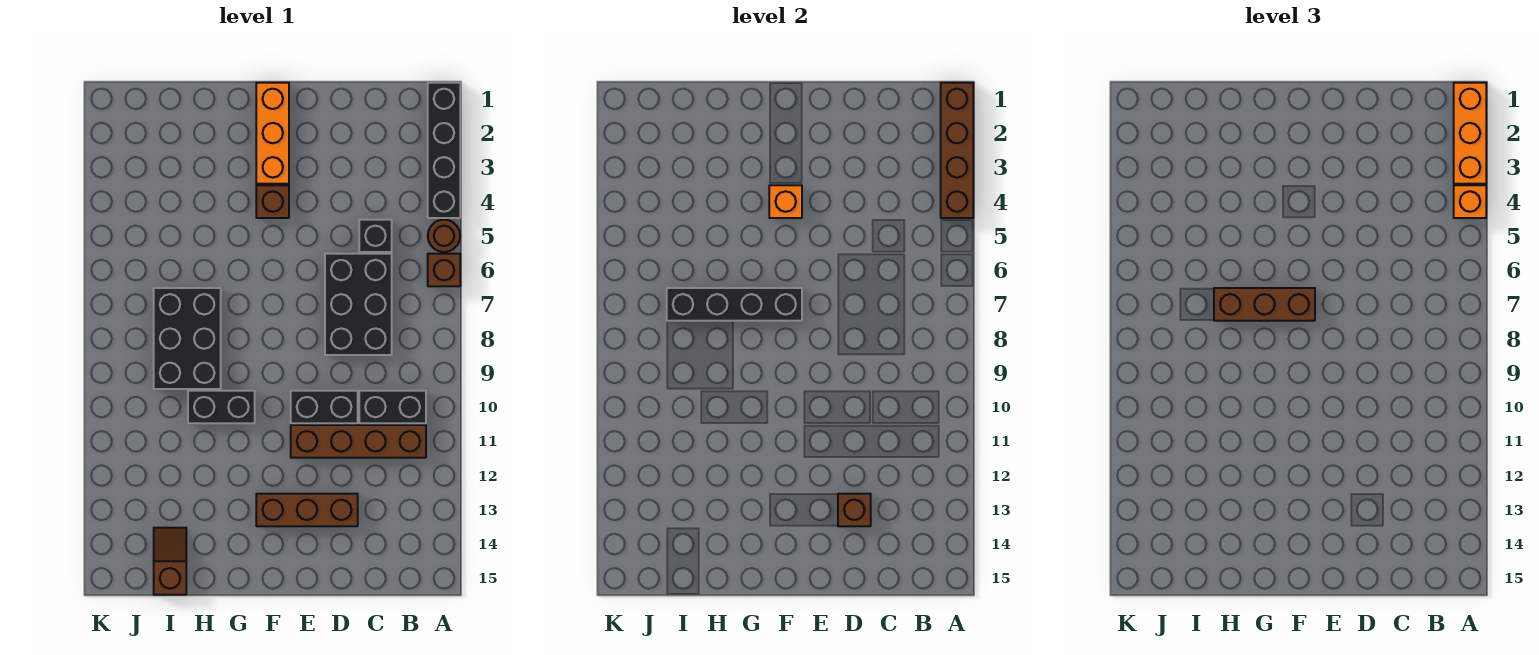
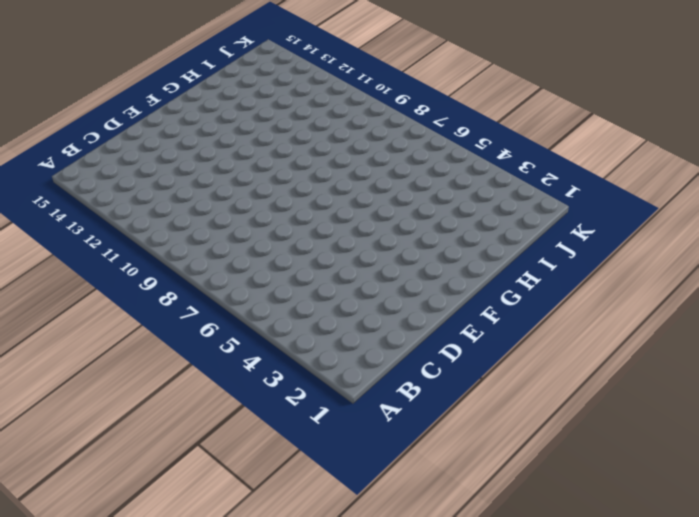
none -> black 1x4 brick [428,83,460,218]
none -> brown 1x1 round brick [428,220,460,252]
none -> brown 1x1 brick [428,254,460,286]

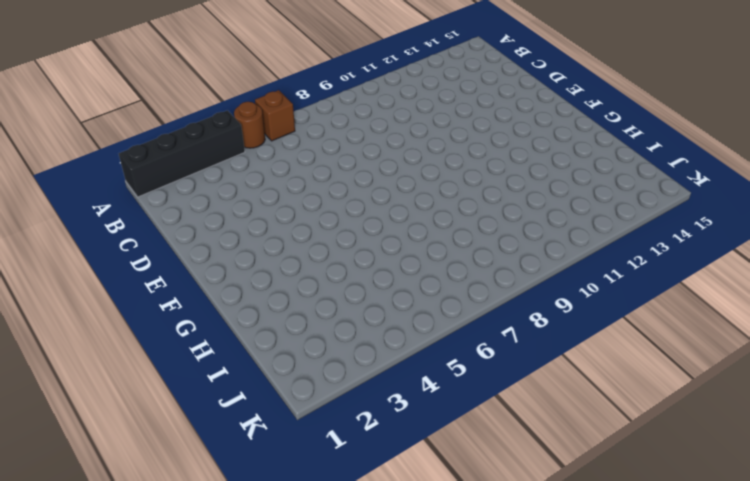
none -> black 1x2 brick [359,391,426,423]
none -> brown 1x4 brick [291,425,426,458]
none -> black 1x1 brick [359,220,392,252]

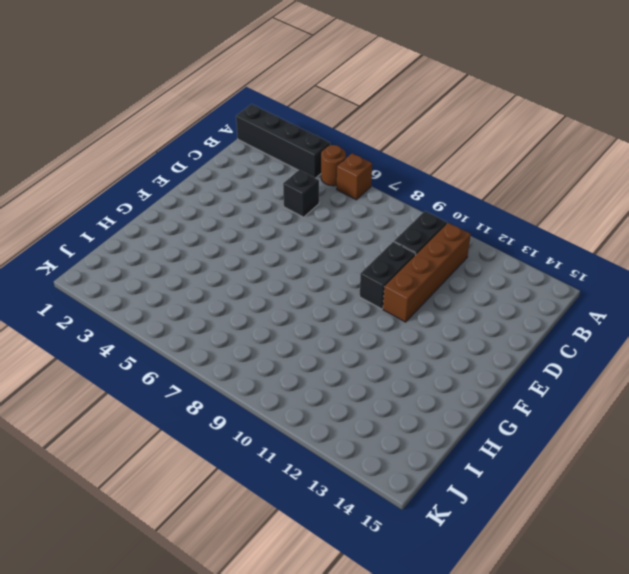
none -> black 2x3 brick [325,254,392,355]
none -> brown 1x3 brick [256,494,358,526]
none -> orange 1x3 brick [256,83,289,184]

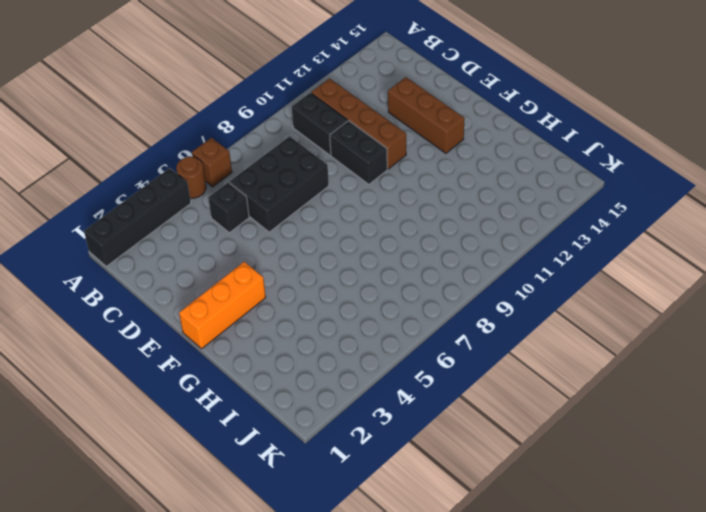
none -> brown 1x1 brick [256,185,289,218]
none -> black 1x2 brick [188,391,255,423]
none -> black 2x3 brick [154,288,221,389]

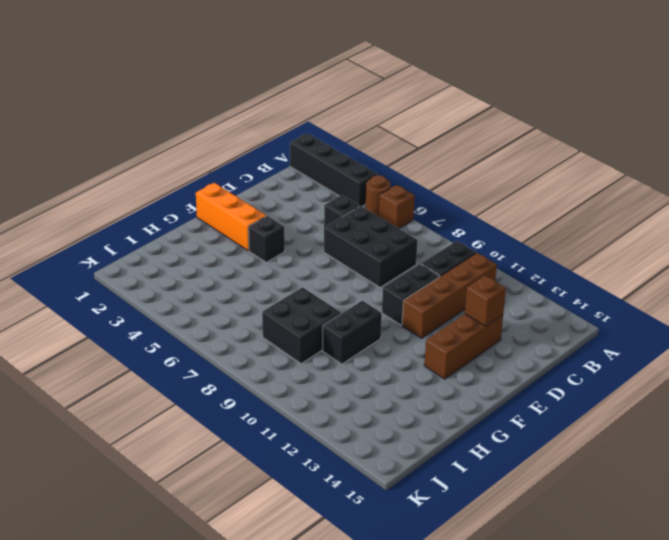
black 1x1 brick [248,216,285,262] -> brown 1x1 brick [256,185,289,218]
black 2x2 brick [262,287,341,364] -> black 2x3 brick [154,288,221,389]
none -> brown 1x2 slope [154,528,186,595]
none -> brown 1x4 brick [941,83,973,218]
none -> orange 1x1 brick [769,185,802,218]

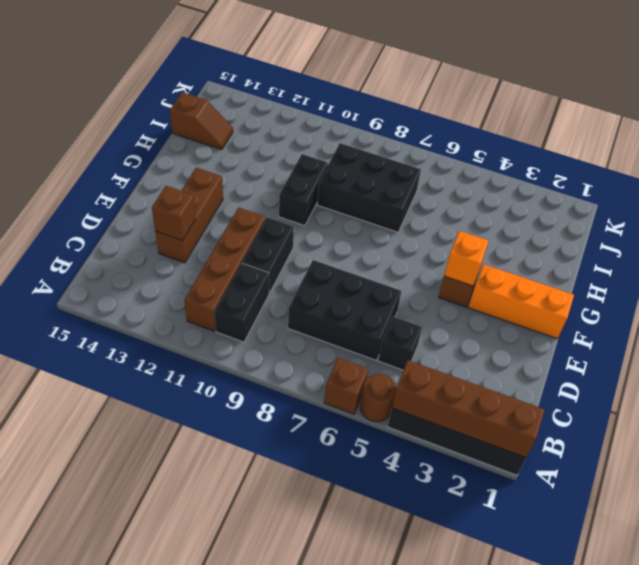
none -> black 1x4 brick [667,288,802,321]
none -> orange 1x3 brick [1454,83,1486,184]
none -> orange 1x1 brick [1454,185,1486,218]

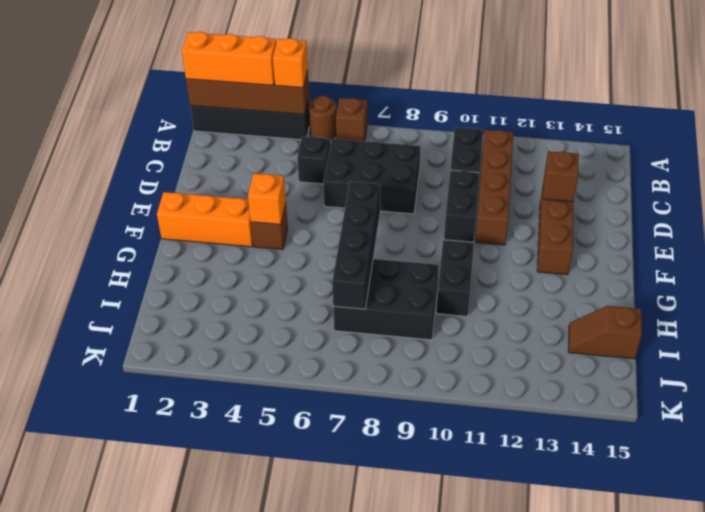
none -> brown 1x3 brick [1214,288,1315,321]

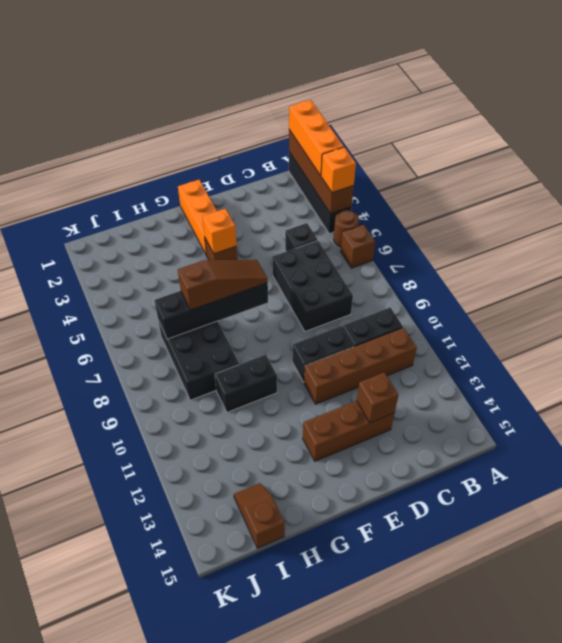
brown 1x3 slope [178,260,268,310] -> brown 1x3 brick [1214,288,1315,321]

